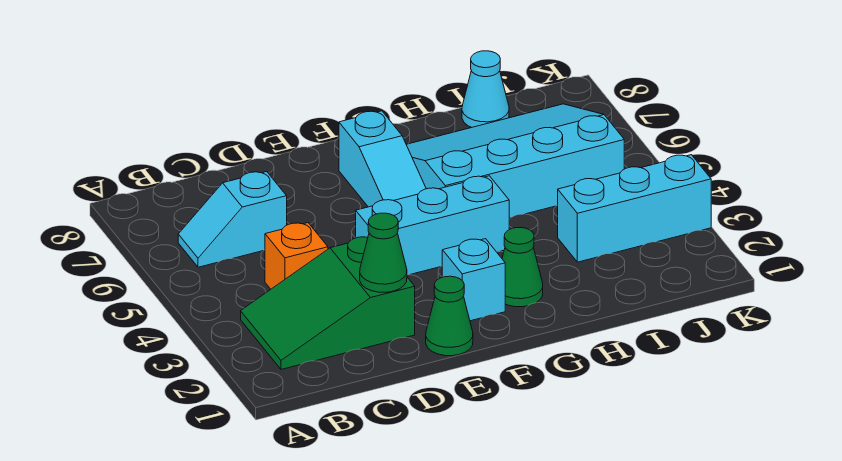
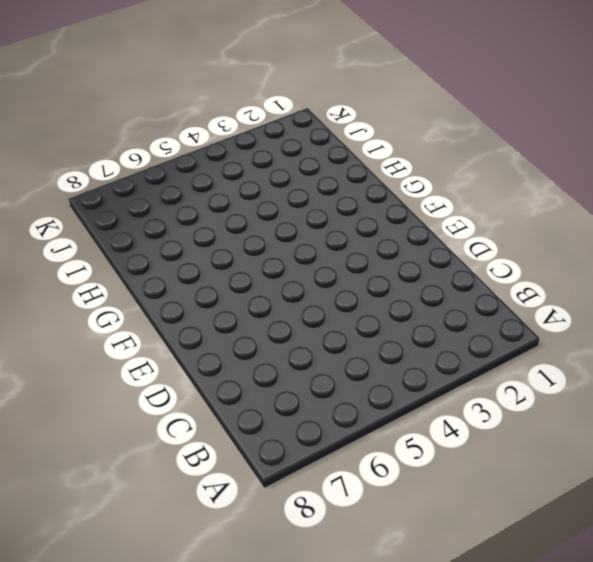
none -> green 2x3 slope [241,237,415,369]
none -> cyan 1x2 slope [178,172,287,267]
none -> orange 1x1 brick [265,223,328,289]

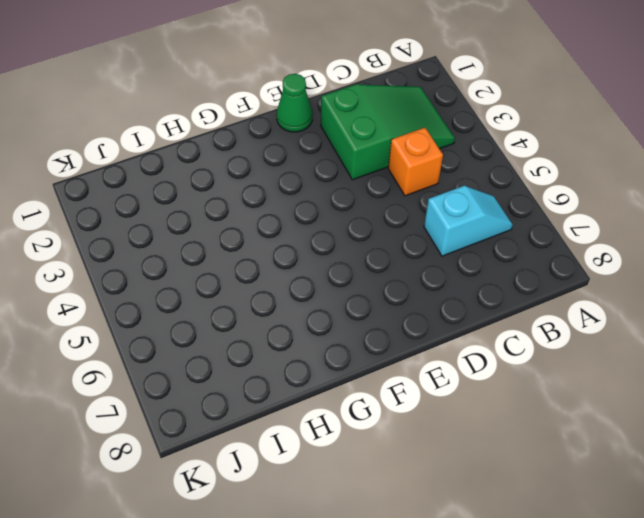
none -> cyan 1x3 brick [356,176,509,275]
none -> cyan 1x1 brick [442,239,505,321]
none -> cyan 1x3 slope [339,111,426,207]

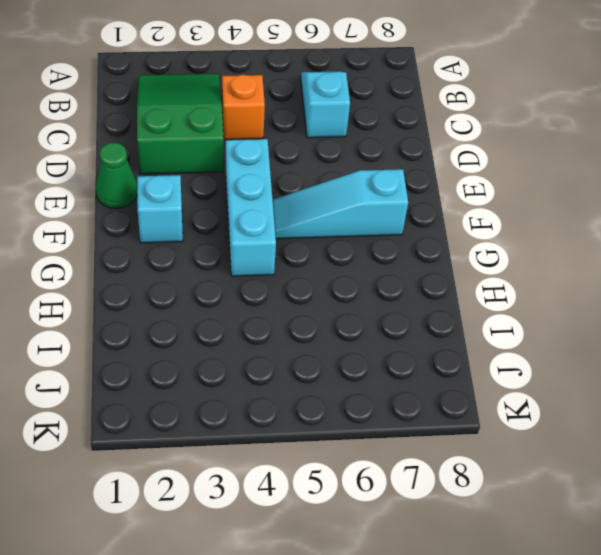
none -> green 1x1 cone [502,228,543,307]
none -> cyan 3x4 slope [406,104,624,218]
none -> cyan 1x3 brick [558,155,711,262]

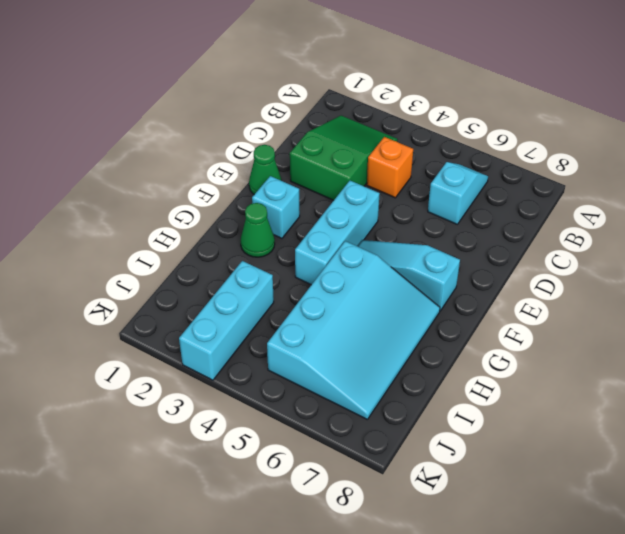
none -> cyan 1x1 cone [462,51,509,128]
none -> green 1x1 cone [360,213,407,292]

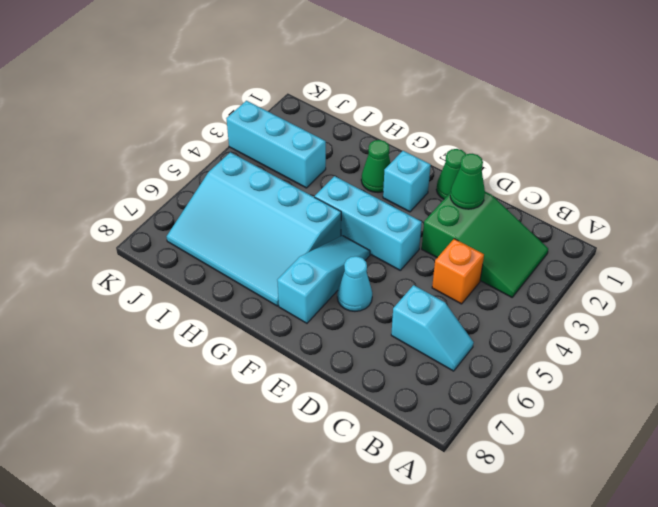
cyan 1x1 cone [337,256,372,311] -> cyan 1x1 cone moved to [462,51,509,128]

